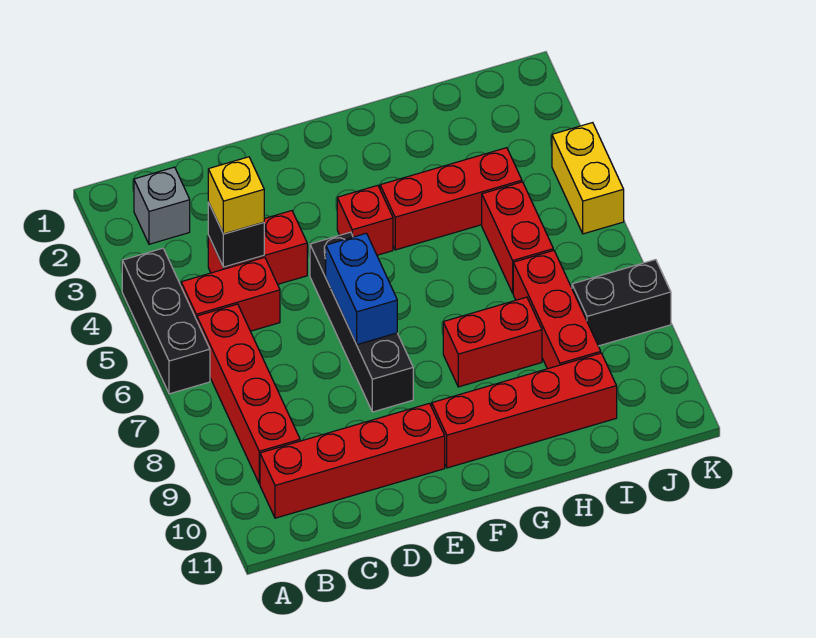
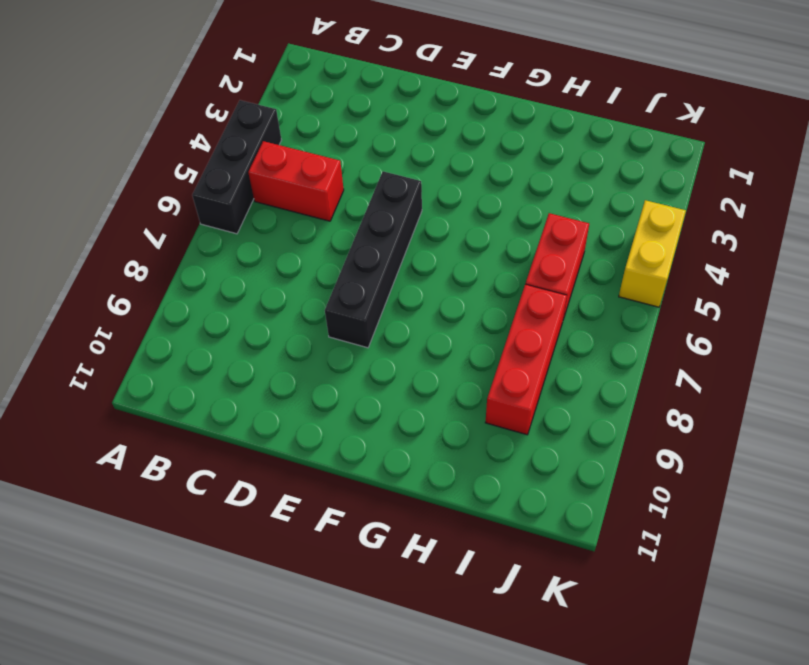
none -> grey 1x1 brick [134,167,190,244]
none -> red 1x4 brick [197,304,300,484]
none -> red 1x4 brick [260,403,445,518]

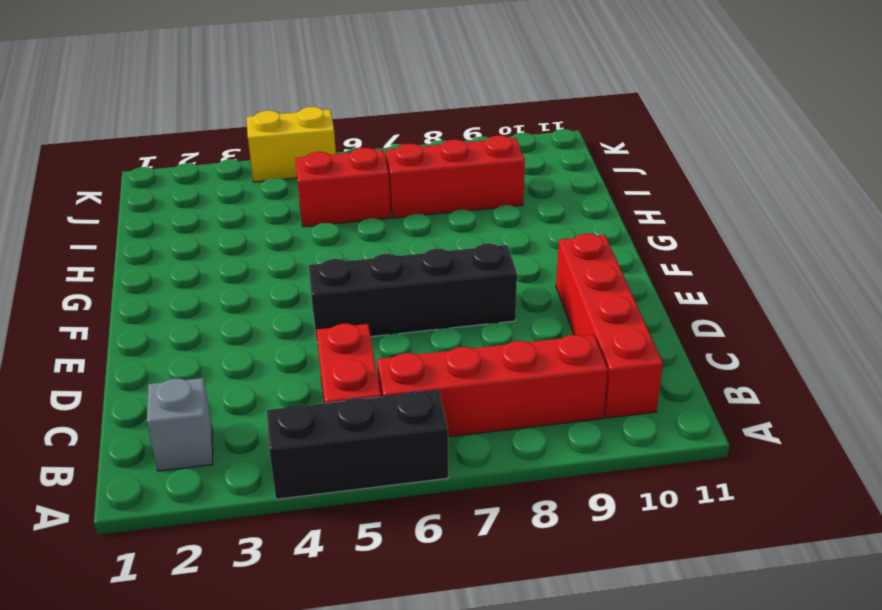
none -> red 1x2 brick [208,211,307,284]
none -> red 1x1 brick [337,185,393,255]
none -> red 1x4 brick [432,353,617,468]

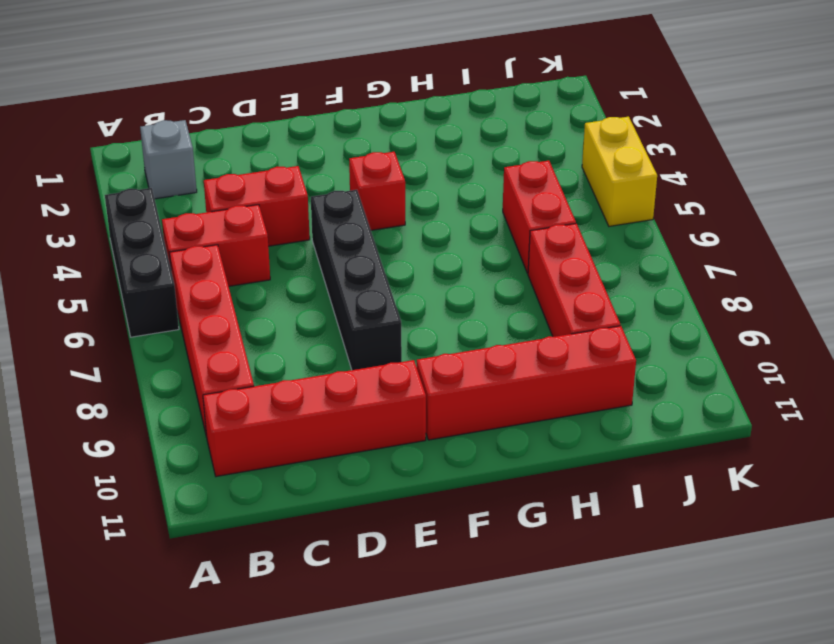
none -> red 1x3 brick [380,148,522,250]
none -> red 1x2 brick [443,297,542,387]
none -> black 1x2 brick [572,260,671,346]

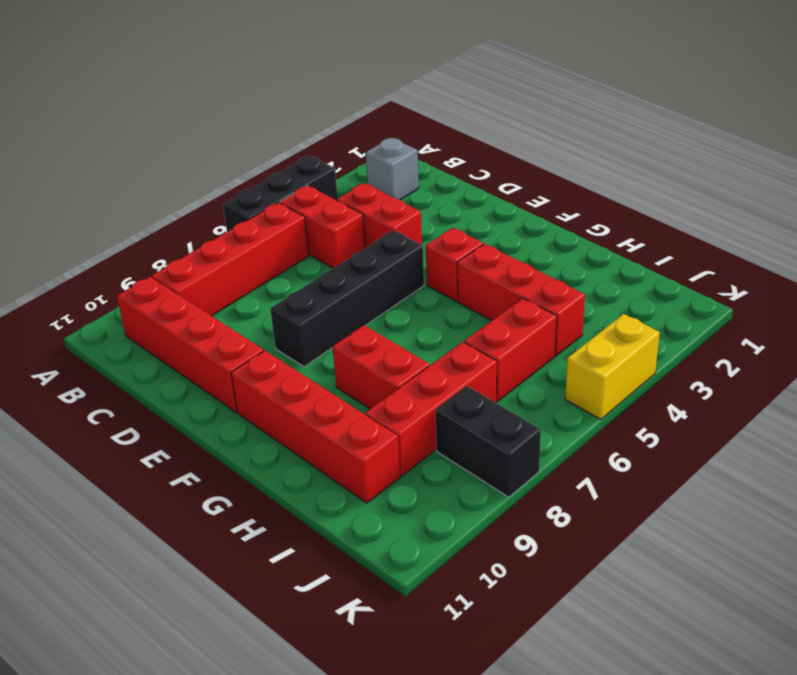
none -> black 1x1 brick [208,202,264,267]
none -> blue 1x2 brick [326,233,397,345]
none -> yellow 1x1 brick [208,157,264,234]

